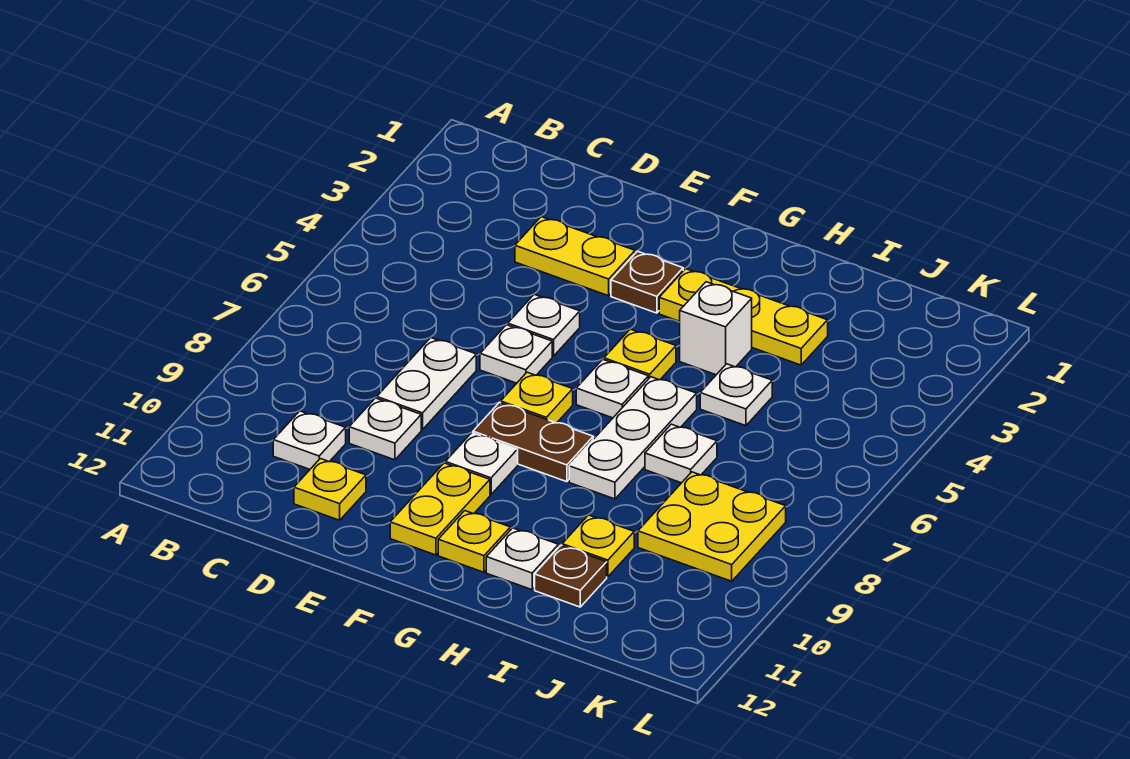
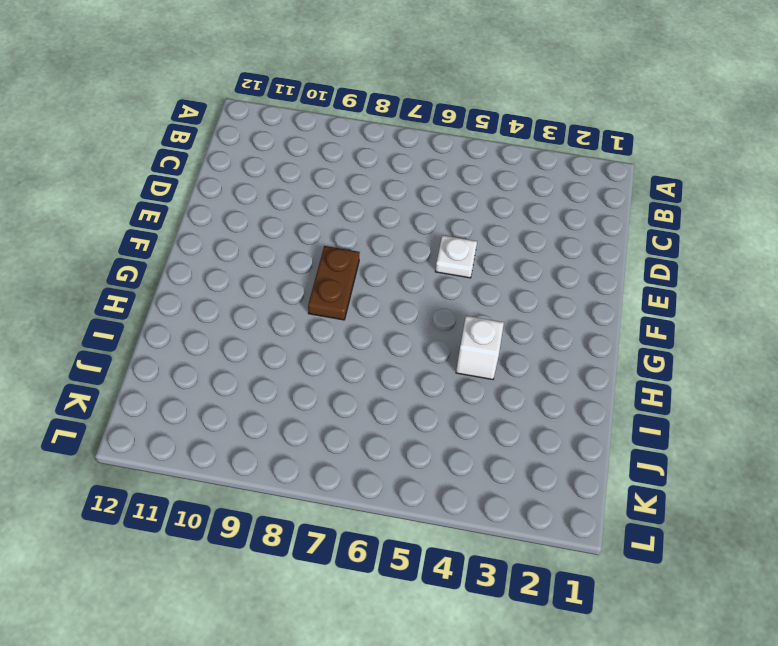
none -> white 1x1 plate [273,411,346,469]
none -> yellow 1x2 plate [515,217,635,296]
none -> white 1x2 plate [377,338,476,430]

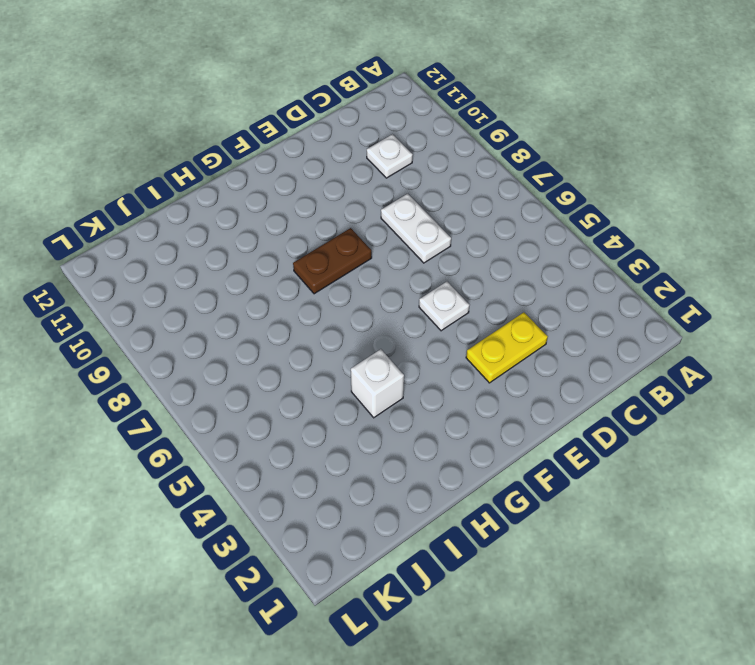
none -> white 1x1 plate [349,398,421,460]
none -> yellow 1x1 plate [294,459,366,520]
none -> white 1x1 plate [480,325,552,383]

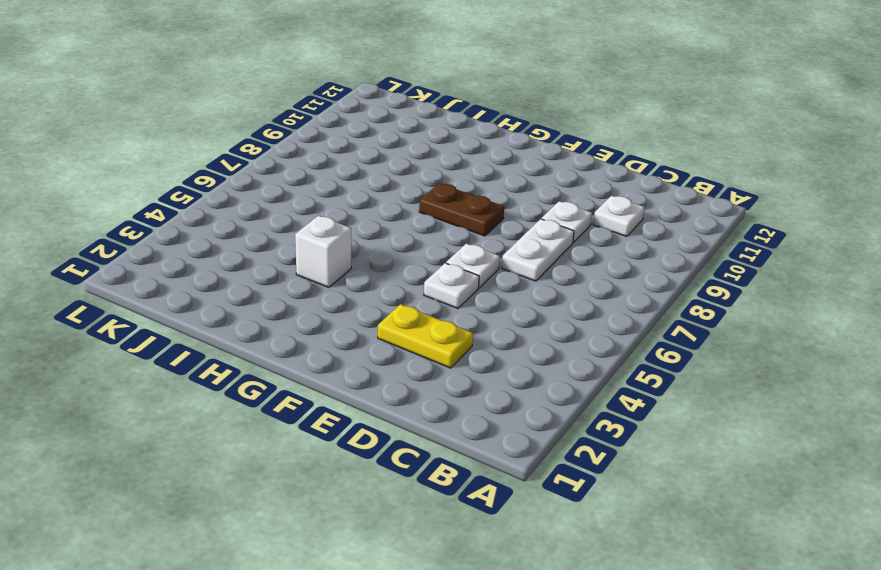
none -> yellow 1x1 plate [294,459,366,520]
none -> brown 1x1 plate [611,251,683,313]
none -> yellow 1x1 plate [501,372,573,423]

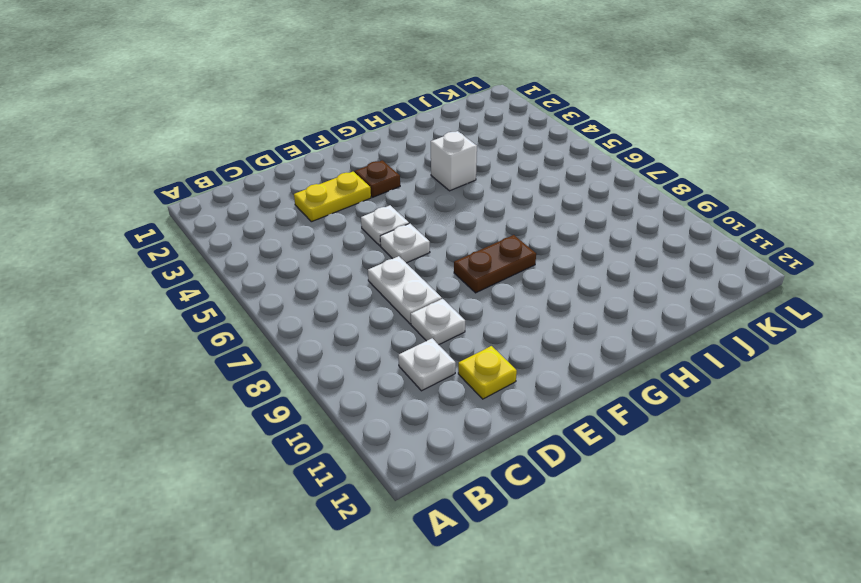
none -> yellow 1x1 plate [501,372,573,423]
none -> white 1x1 plate [445,433,518,494]
none -> yellow 1x2 plate [390,463,490,555]

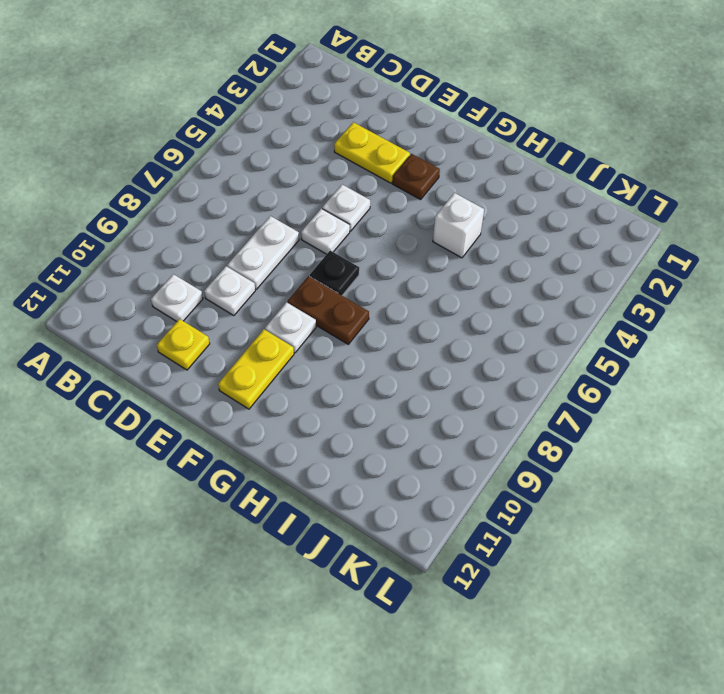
black 1x1 plate [310,251,359,295] -> yellow 1x1 plate [501,372,573,423]
none -> yellow 1x3 plate [659,269,828,365]
none -> yellow 1x1 plate [604,329,676,380]
none -> white 1x1 plate [576,359,648,418]

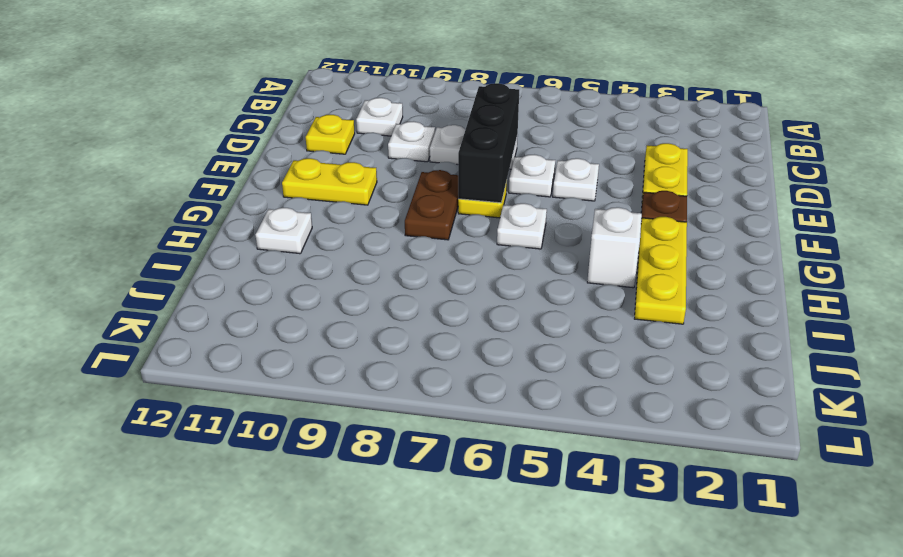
black 1x3 brick [458,83,519,203] -> none
none -> white 1x1 plate [445,433,518,494]
none -> yellow 1x1 plate [604,329,676,380]
none -> yellow 1x1 plate [438,511,510,572]

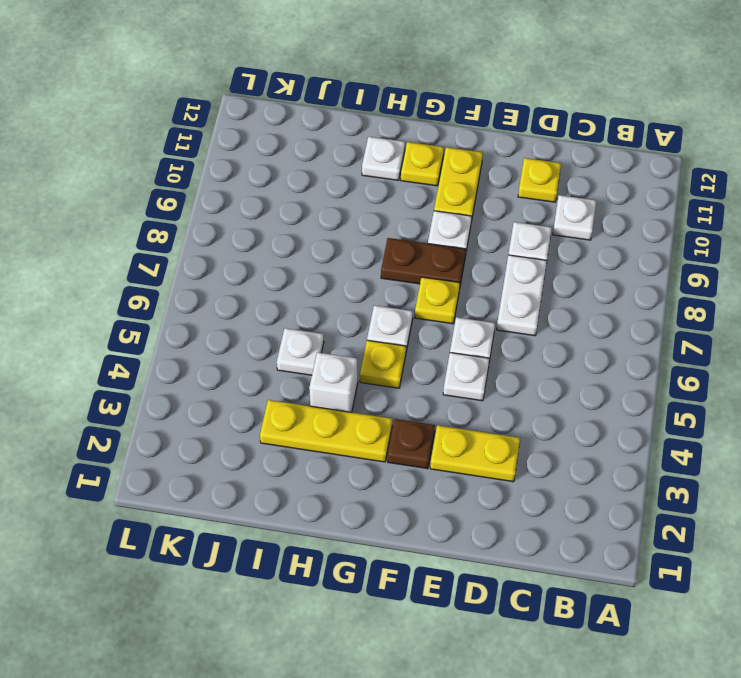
none -> white 1x3 plate [569,377,697,499]
none -> white 1x1 plate [645,424,717,483]
none -> yellow 1x1 plate [562,515,634,577]

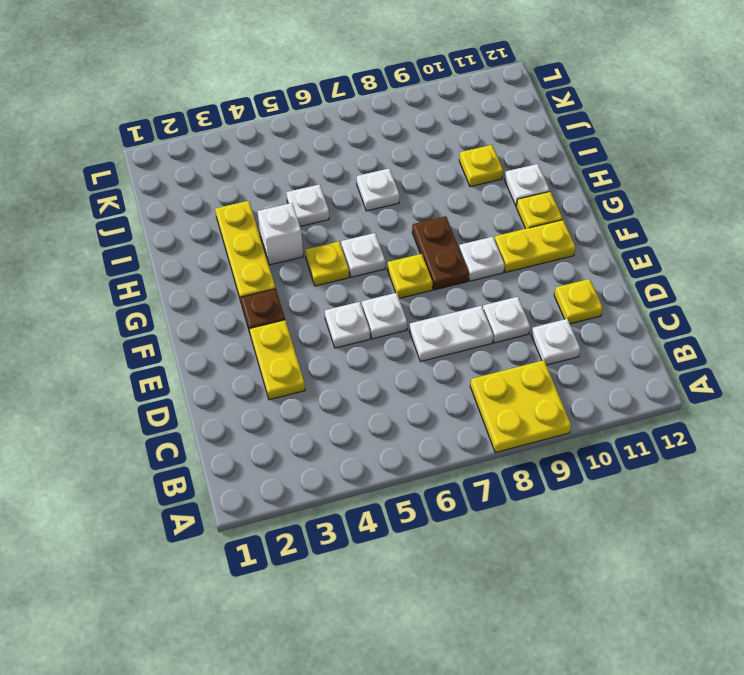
yellow 2x2 plate [470,360,571,453] -> yellow 2x2 plate moved to [638,472,786,581]
none -> white 1x3 plate [569,377,697,499]
none -> brown 1x1 plate [535,545,607,607]

